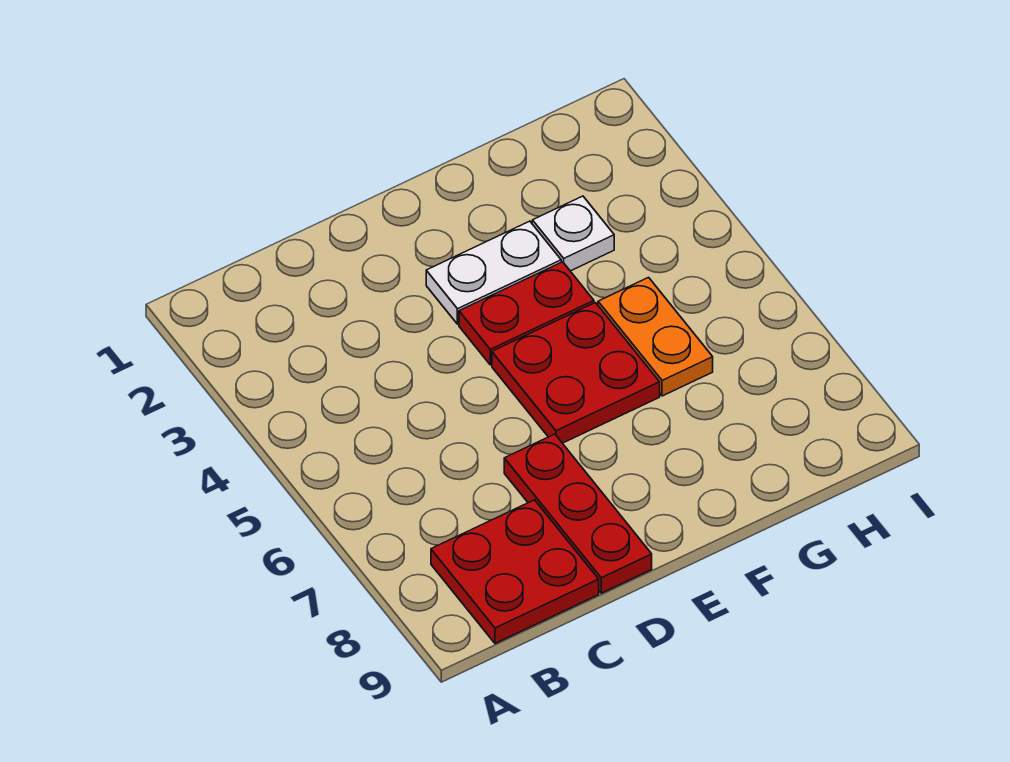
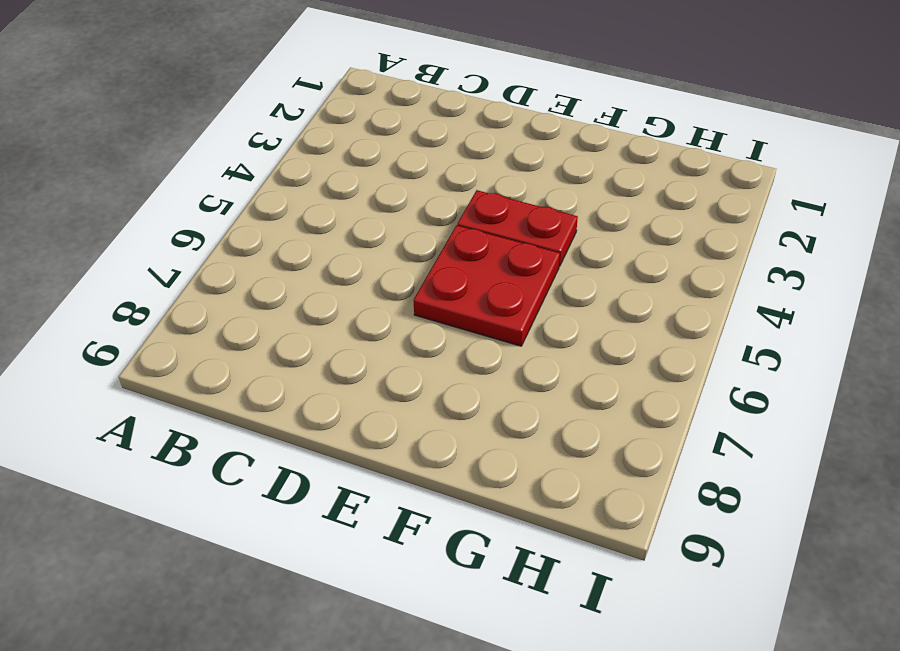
none -> red 2x2 plate [431,500,599,643]
none -> red 1x3 plate [504,434,652,593]

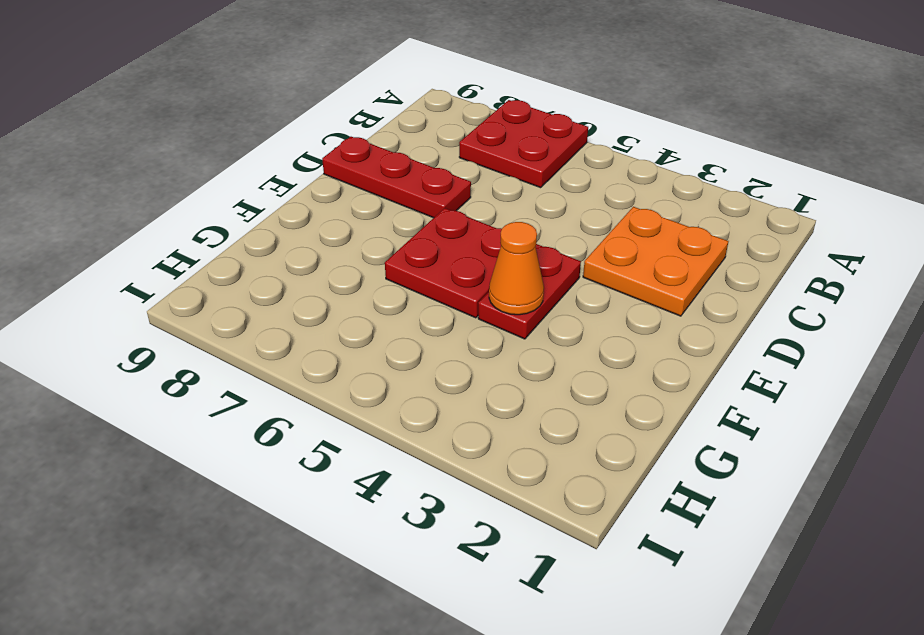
red 2x2 plate [459,100,588,188] -> red 2x2 plate moved to [431,500,599,643]
orange 2x2 plate [583,207,728,316] -> none
orange 1x1 cone [489,222,544,315] -> none
none -> white 1x2 plate [426,221,561,324]
none -> white 1x1 plate [532,196,614,271]

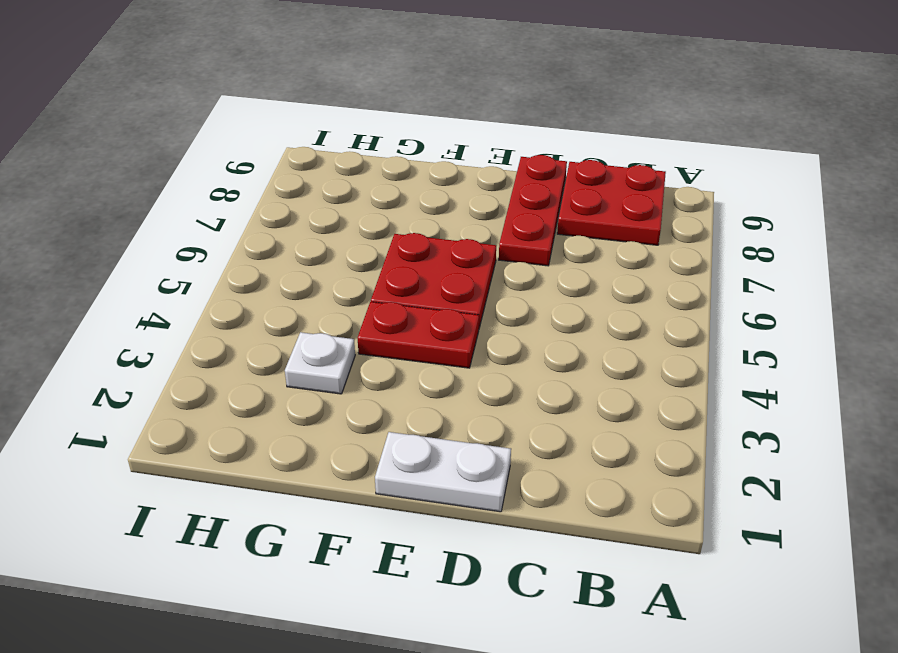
white 1x2 plate [375,432,511,512] -> white 1x2 plate moved to [426,221,561,324]
none -> orange 1x2 plate [598,278,713,396]

